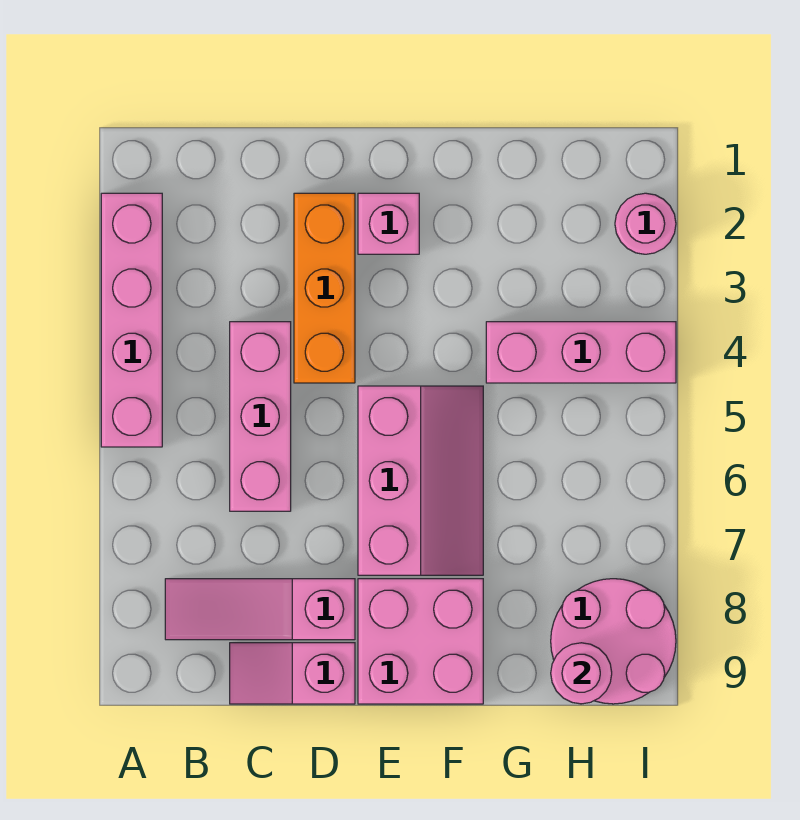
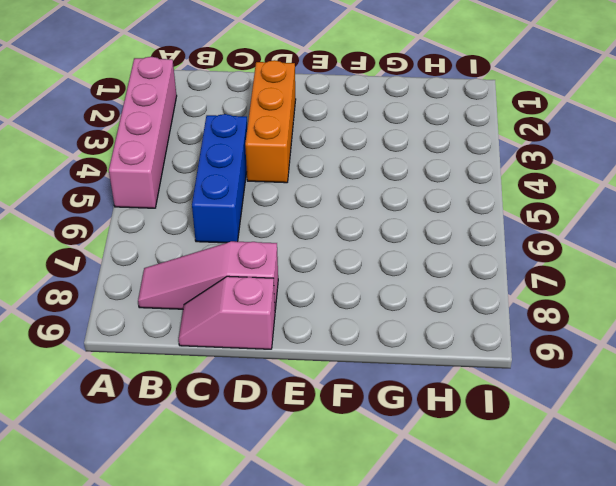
blue 1x3 brick [192,114,247,243] -> pink 1x3 brick [230,322,291,511]
none -> pink 1x1 brick [358,193,419,254]
none -> pink 2x3 slope [358,386,483,575]
none -> pink 2x2 brick [358,579,483,704]

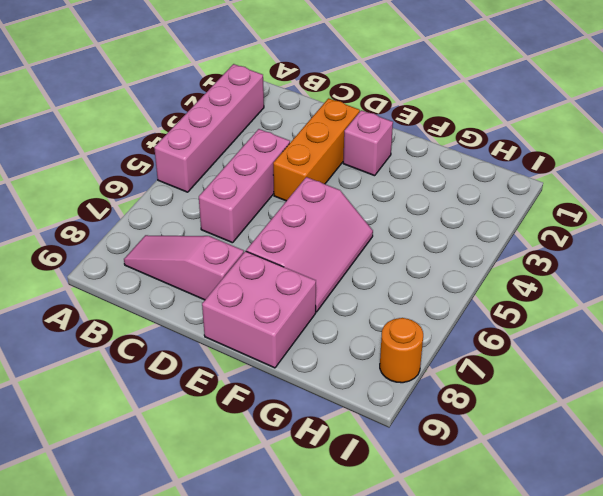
orange 1x1 round brick [380,318,423,383] -> pink 2x2 round brick [551,579,676,704]
none -> pink 1x2 slope [230,643,355,704]
none -> pink 1x3 brick [486,322,676,383]
none -> pink 1x1 round brick [615,193,676,254]

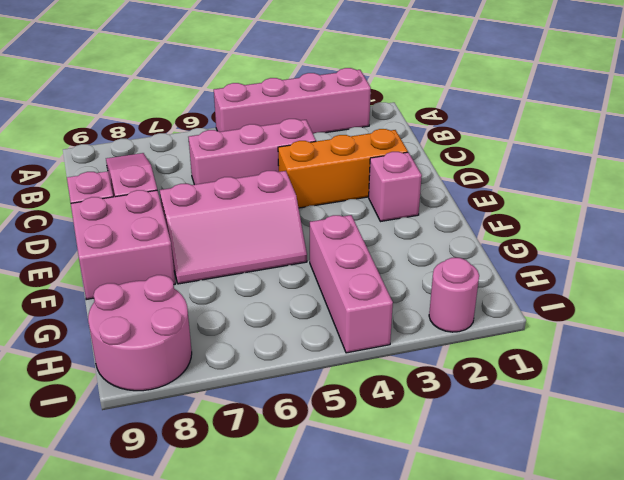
none -> pink 1x1 round brick [551,643,612,704]

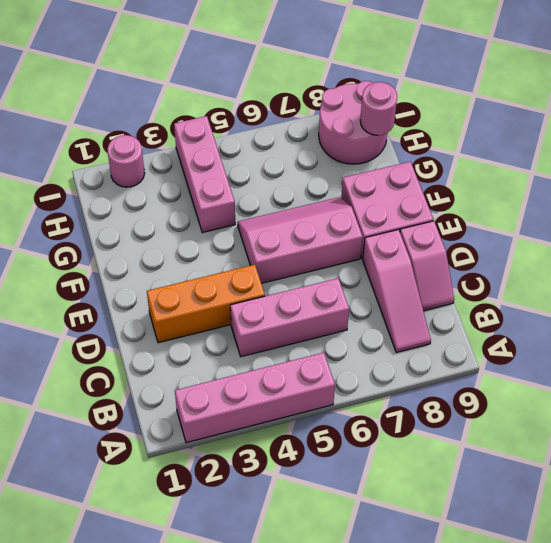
none -> pink 1x1 brick [358,193,419,254]

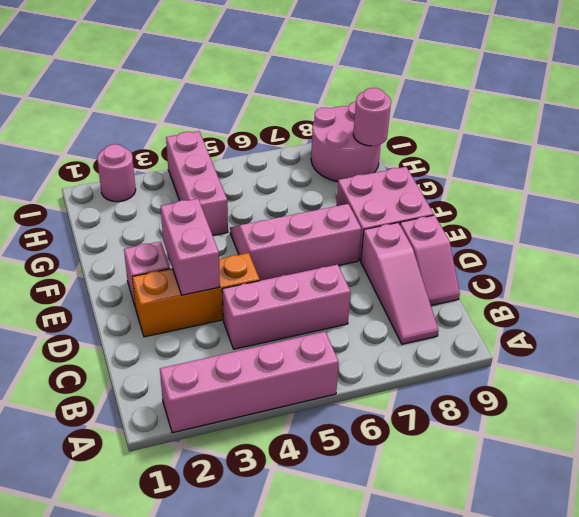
pink 1x2 brick [161,199,220,295] -> none

